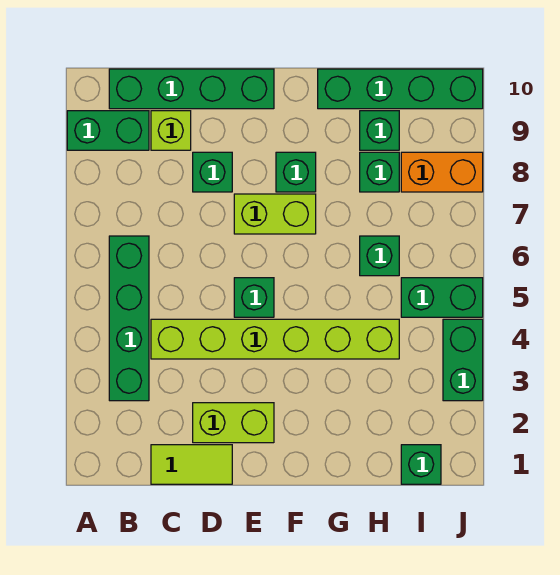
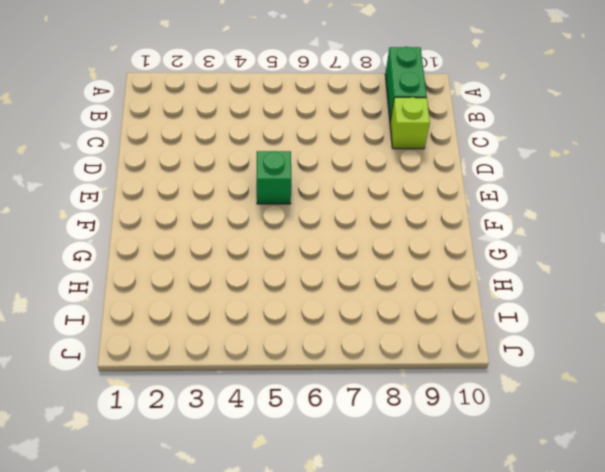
none -> green 1x4 brick [109,236,149,401]
none -> green 1x4 brick [109,69,274,109]
none -> lime 1x2 tile [151,445,232,484]

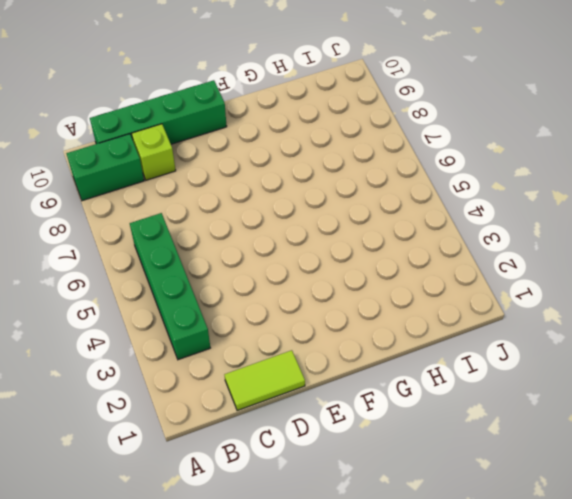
none -> lime 1x6 brick [151,319,399,359]
none -> lime 1x2 brick [193,403,274,443]
none -> green 1x1 brick [193,152,232,192]

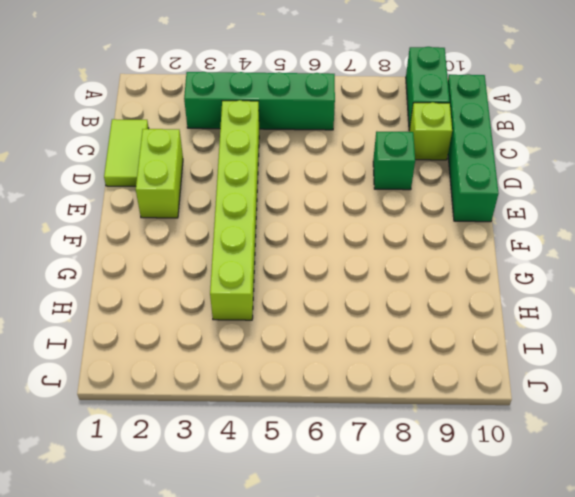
none -> green 1x1 brick [234,278,274,317]
none -> lime 1x2 brick [234,194,316,234]
none -> green 1x1 brick [276,152,316,192]

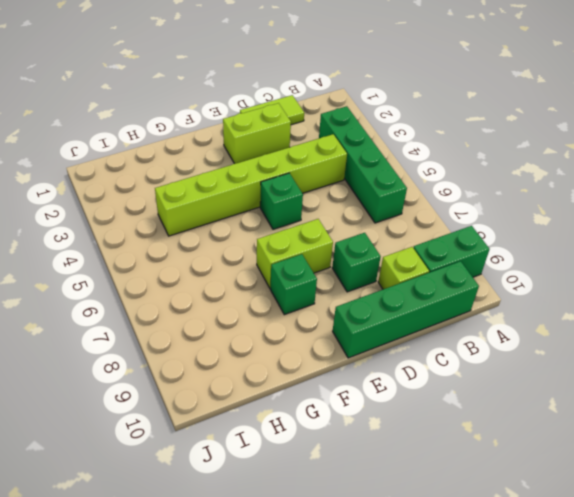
none -> green 1x4 brick [318,69,483,109]
none -> green 1x1 brick [360,236,399,276]
none -> green 1x1 brick [360,152,399,192]

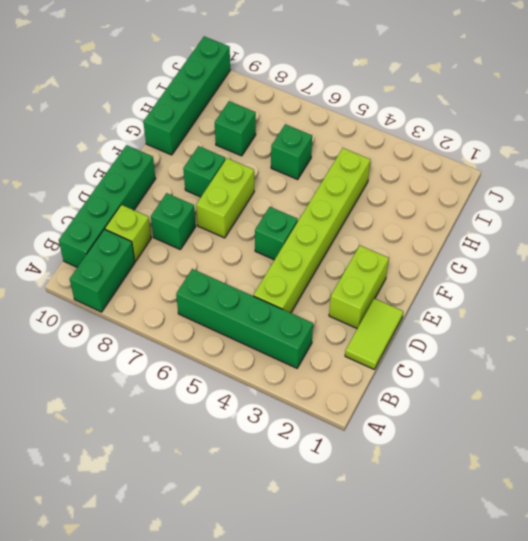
none -> green 1x1 brick [360,111,399,150]
none -> green 1x1 brick [401,445,441,484]
none -> green 1x2 brick [401,278,483,317]

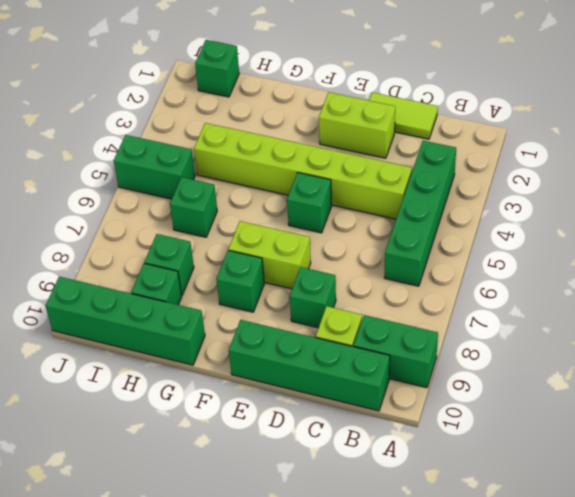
none -> orange 1x2 brick [401,152,483,192]
none -> green 1x2 brick [443,319,483,401]

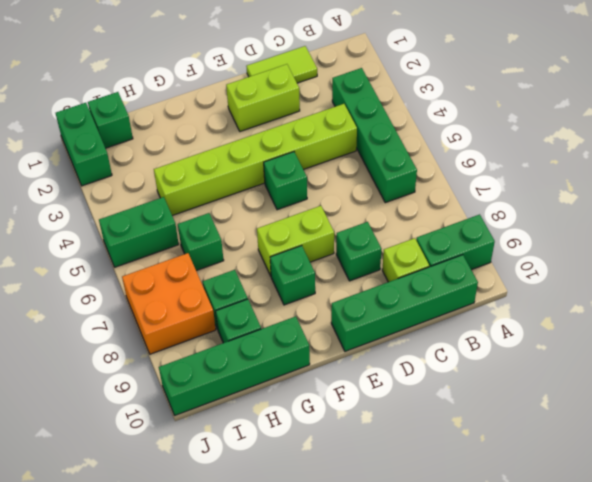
orange 2x2 brick [122,253,216,354] -> orange 1x2 brick [401,152,483,192]
green 1x2 brick [56,103,112,186] -> green 1x2 brick moved to [443,319,483,401]

